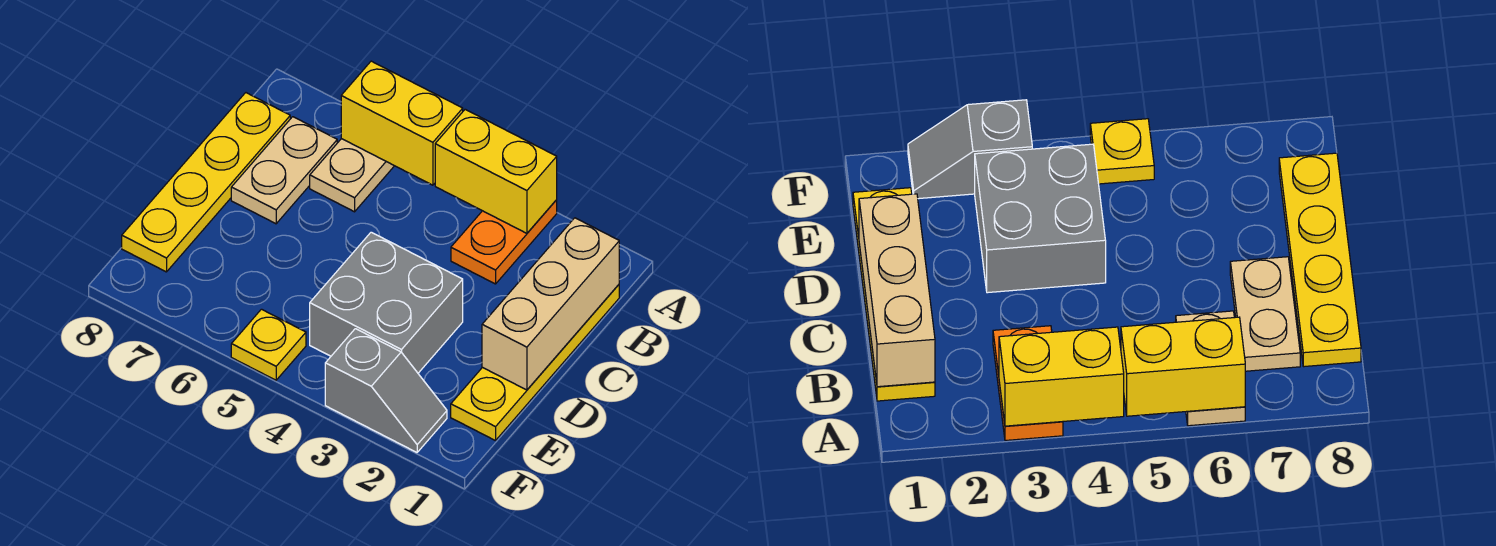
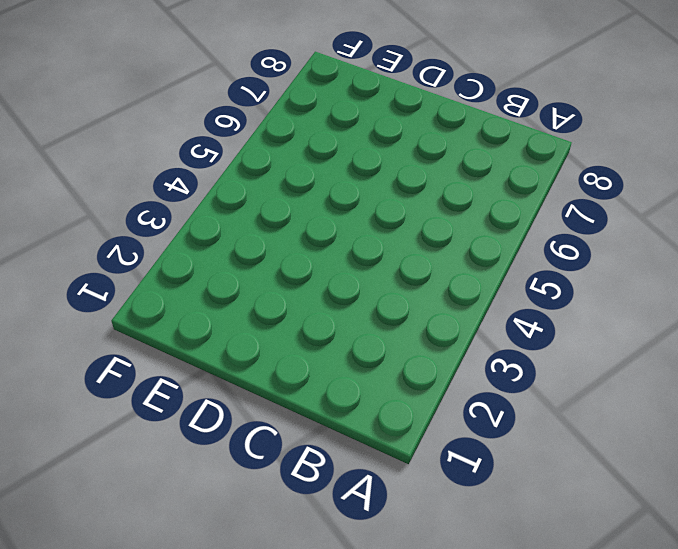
none -> orange 1x2 plate [451,200,557,284]
none -> tan 1x2 plate [310,139,394,212]

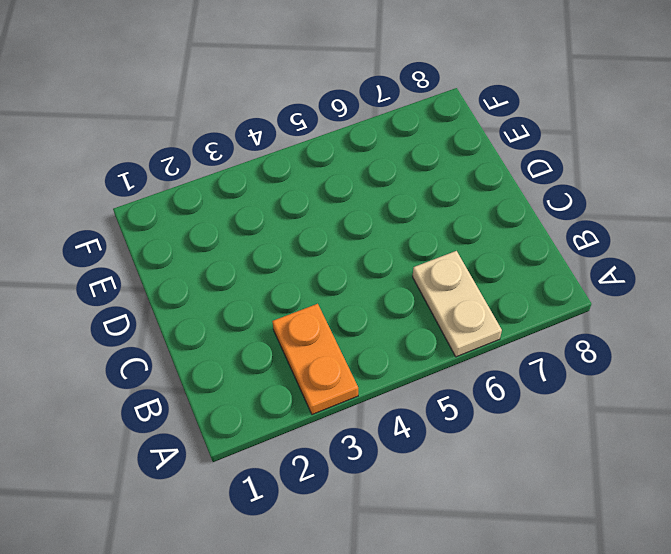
none -> yellow 1x4 plate [451,285,619,441]
none -> tan 1x2 plate [231,117,337,224]

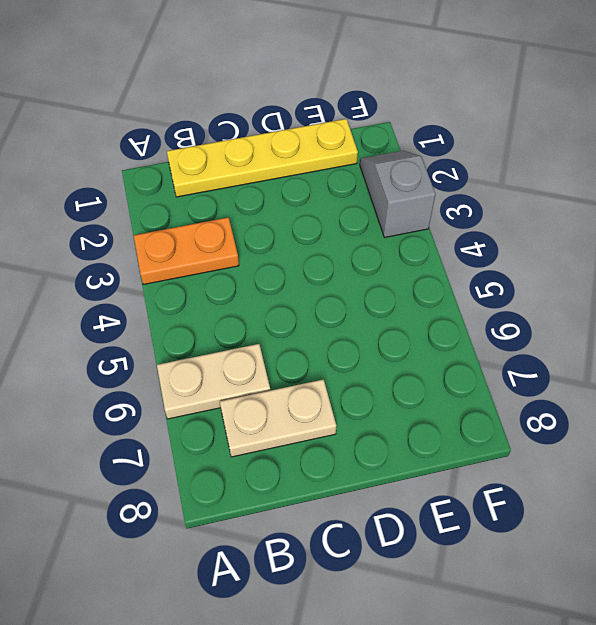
none -> yellow 1x4 plate [122,93,290,272]
none -> grey 2x2 brick [310,232,463,373]

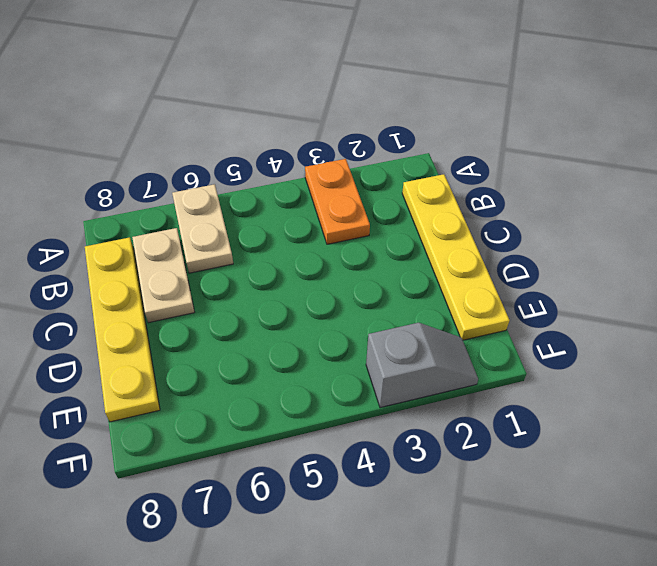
none -> grey 2x2 brick [310,232,463,373]
none -> yellow 1x1 plate [231,309,306,380]

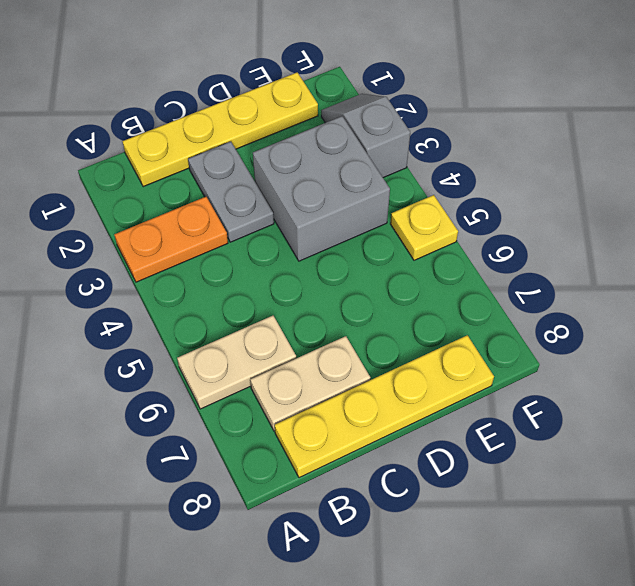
grey 1x2 plate [188,142,274,242] -> none
none -> yellow 1x2 brick [435,109,557,233]
none -> yellow 1x2 brick [341,61,463,185]

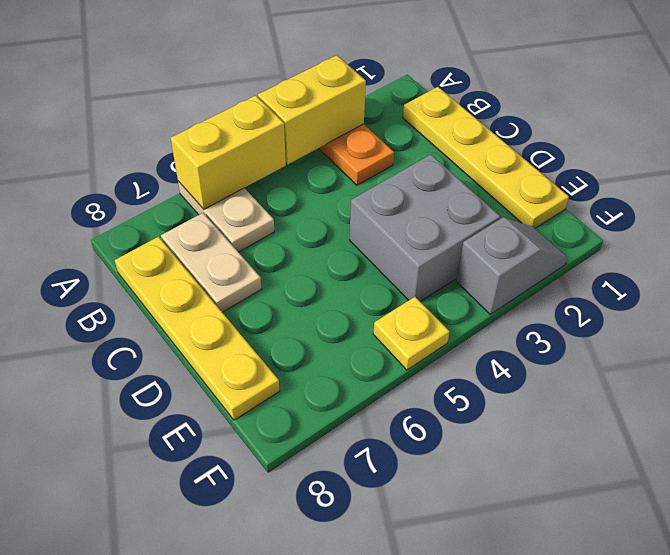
none -> tan 1x3 brick [482,218,619,390]

